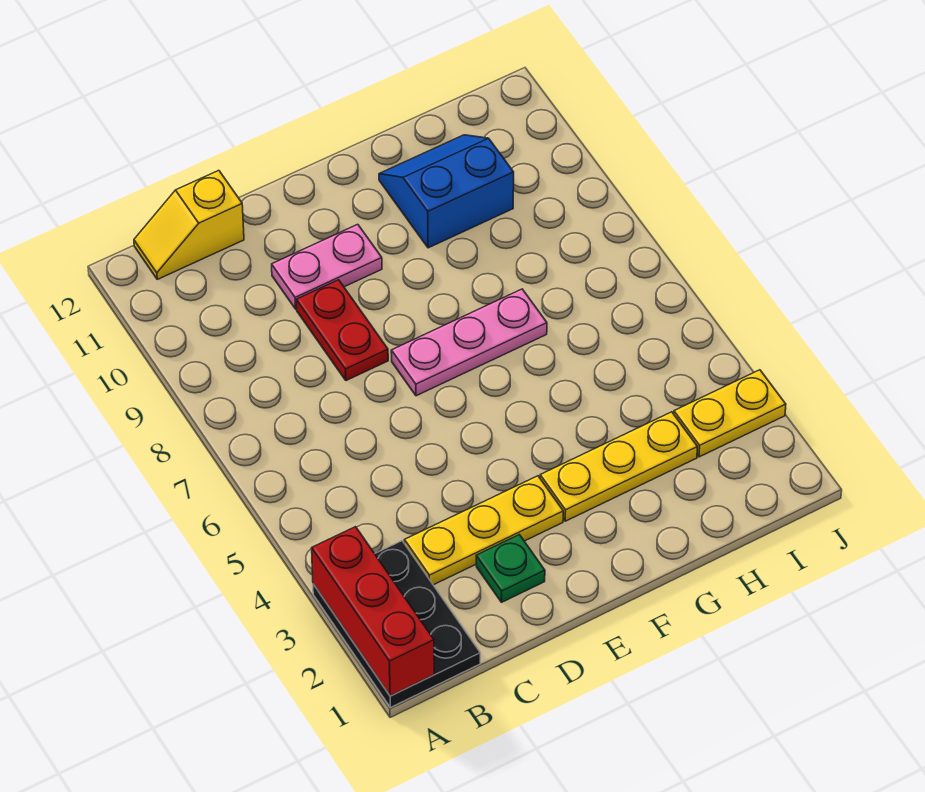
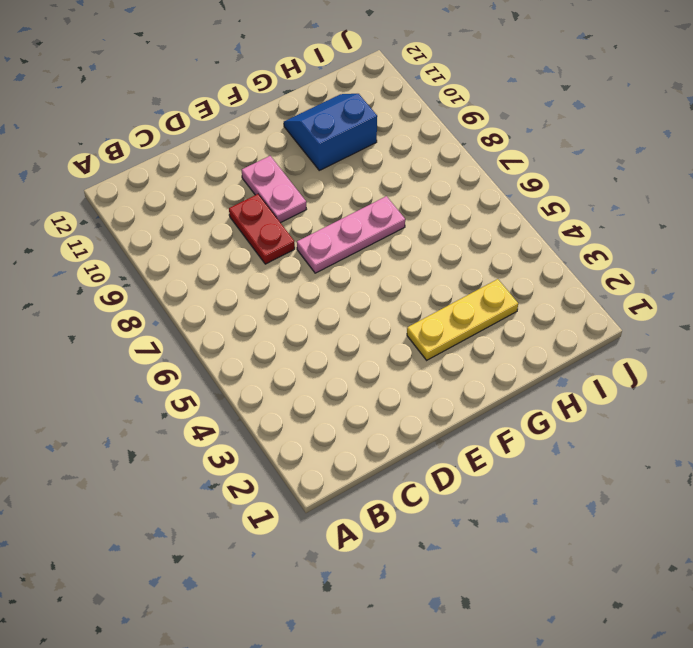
pink 1x2 plate [242,156,307,223] -> pink 1x2 plate turned to [272,224,382,309]
none -> black 2x3 plate [313,541,480,708]
none -> yellow 1x2 slope [134,170,244,279]

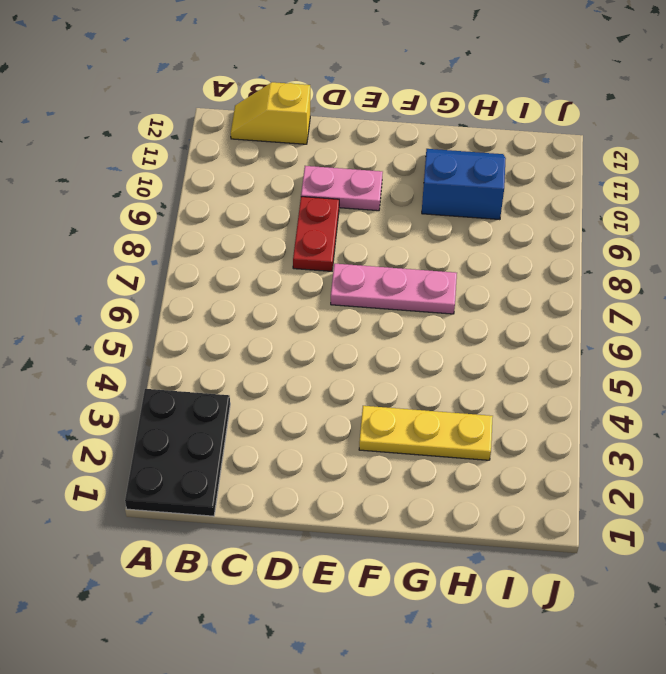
none -> yellow 1x3 plate [404,476,563,585]
none -> green 1x1 plate [476,535,545,602]

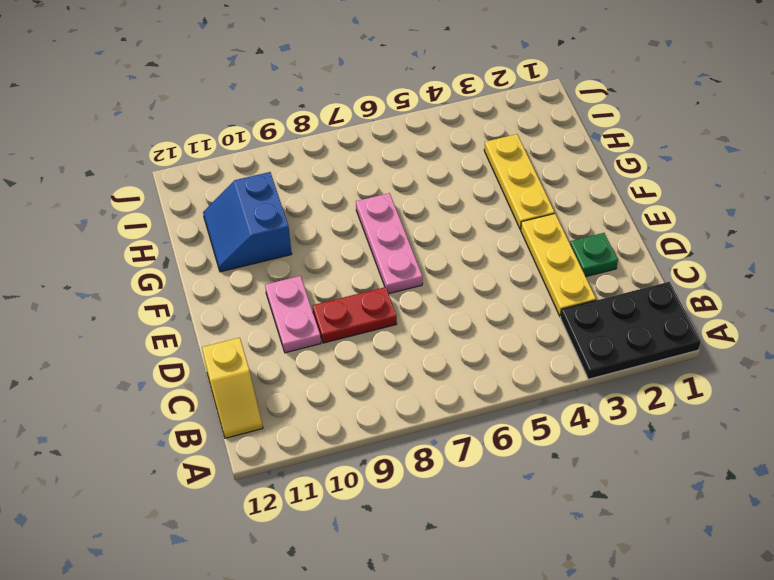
none -> yellow 1x2 plate [674,370,786,457]
none -> red 1x3 brick [312,527,434,696]

